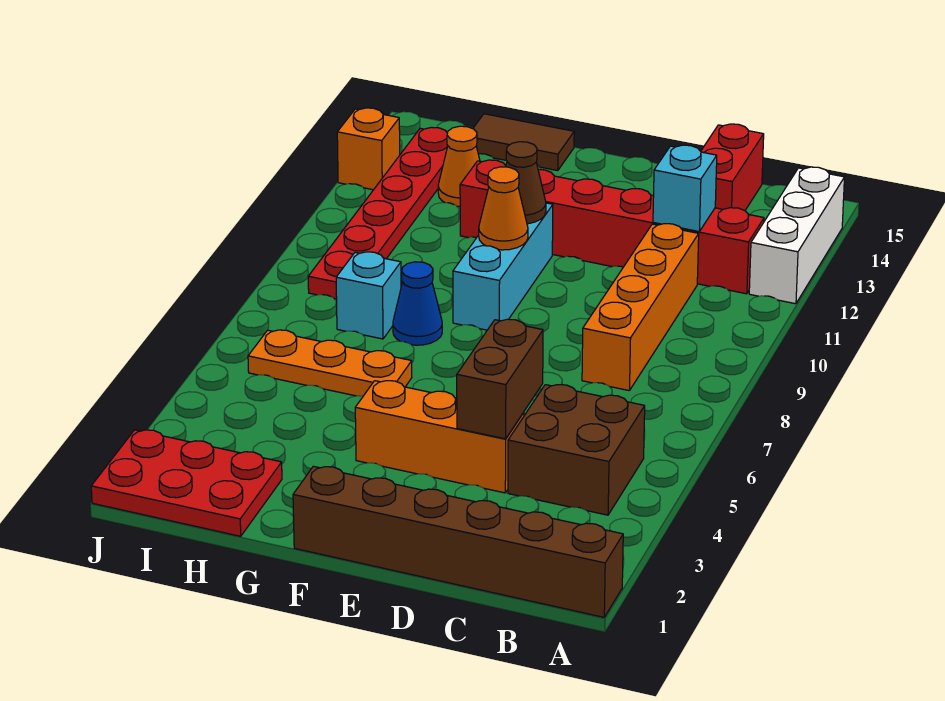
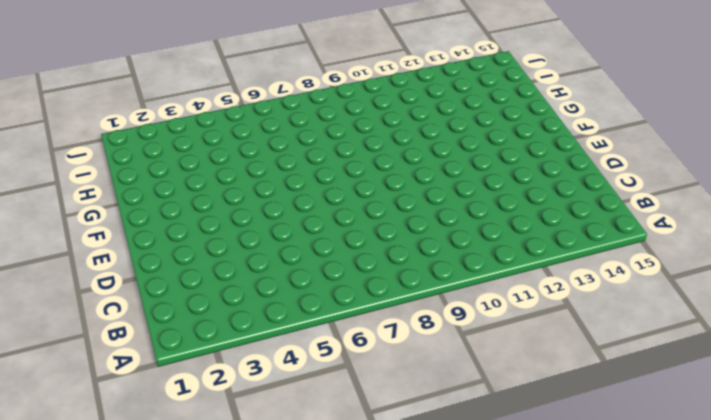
none -> brown 1x6 brick [293,466,623,617]
none -> white 1x3 brick [749,167,844,304]
none -> brown 2x2 brick [508,385,645,515]

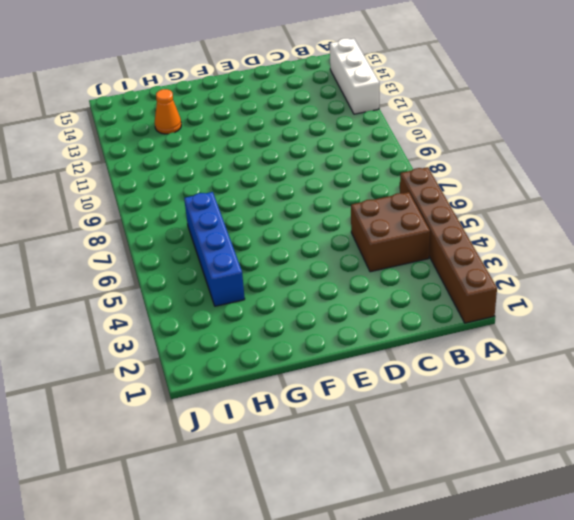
brown 1x6 brick [400,167,497,323] -> brown 1x6 brick turned to [293,466,623,617]
blue 1x4 brick [184,192,245,306] -> orange 1x3 plate [248,330,412,396]
none -> red 1x6 brick [460,160,764,294]
none -> orange 1x4 brick [582,224,699,391]
none -> red 1x2 brick [701,124,764,210]

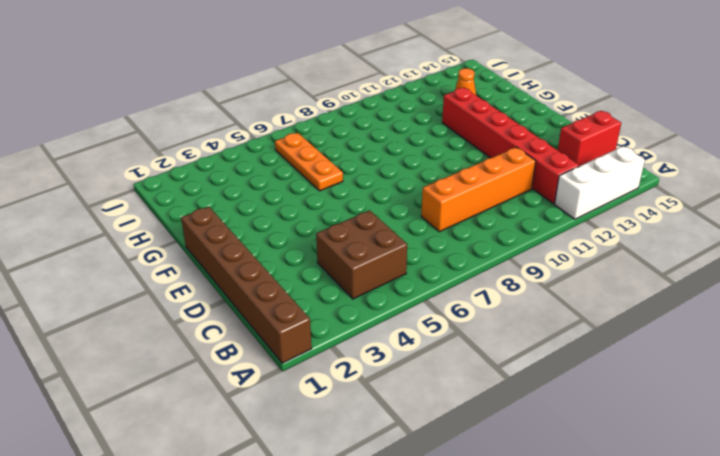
none -> orange 1x3 brick [355,381,524,493]
none -> cyan 1x3 brick [453,203,553,330]
none -> blue 1x1 cone [393,262,442,345]

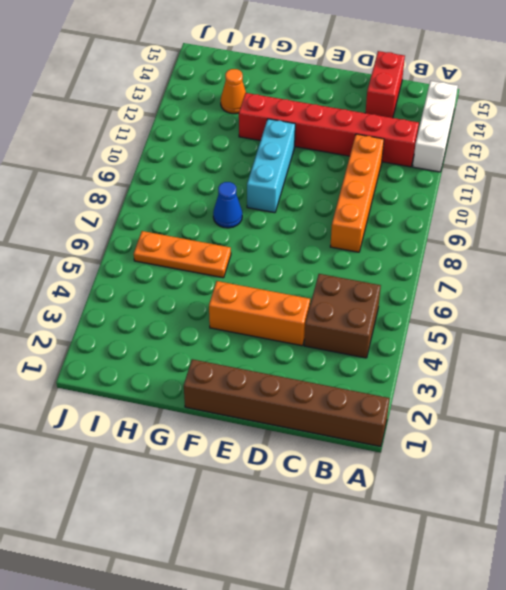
none -> brown 1x2 tile [473,114,574,171]
none -> red 2x3 plate [91,430,282,536]
none -> cyan 1x1 brick [336,252,401,339]

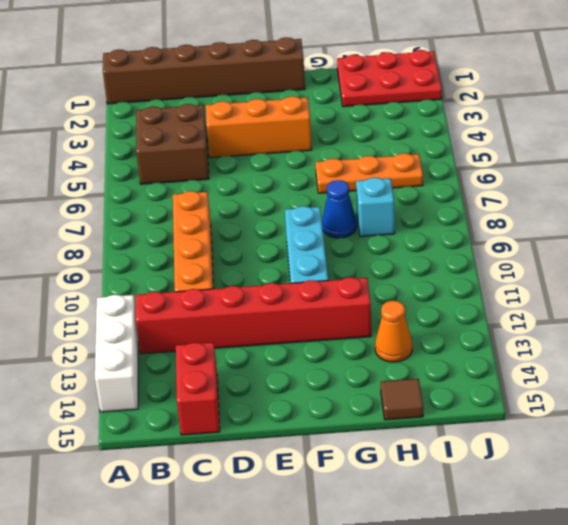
brown 1x1 tile [381,379,423,420] -> brown 1x2 tile [473,114,574,171]
none -> red 1x6 plate [308,127,448,299]
none -> orange 1x1 brick [337,108,400,190]
none -> cyan 1x1 brick [653,145,717,231]

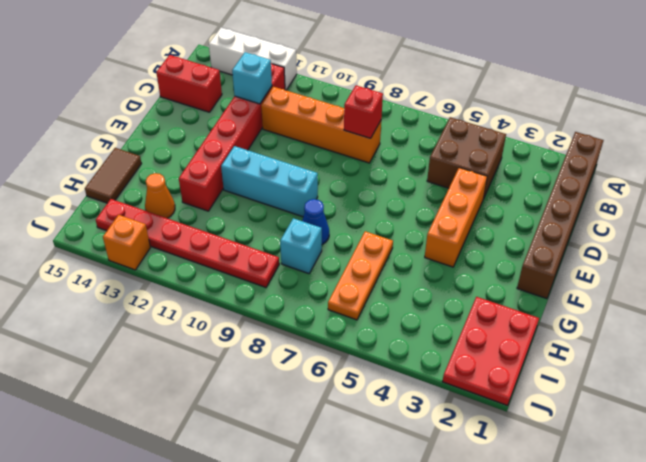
red 1x1 brick [344,85,383,138] -> none
none -> brown 1x2 brick [457,319,543,439]
none -> orange 1x1 cone [479,167,528,250]
none -> brown 1x1 cone [506,142,546,224]

